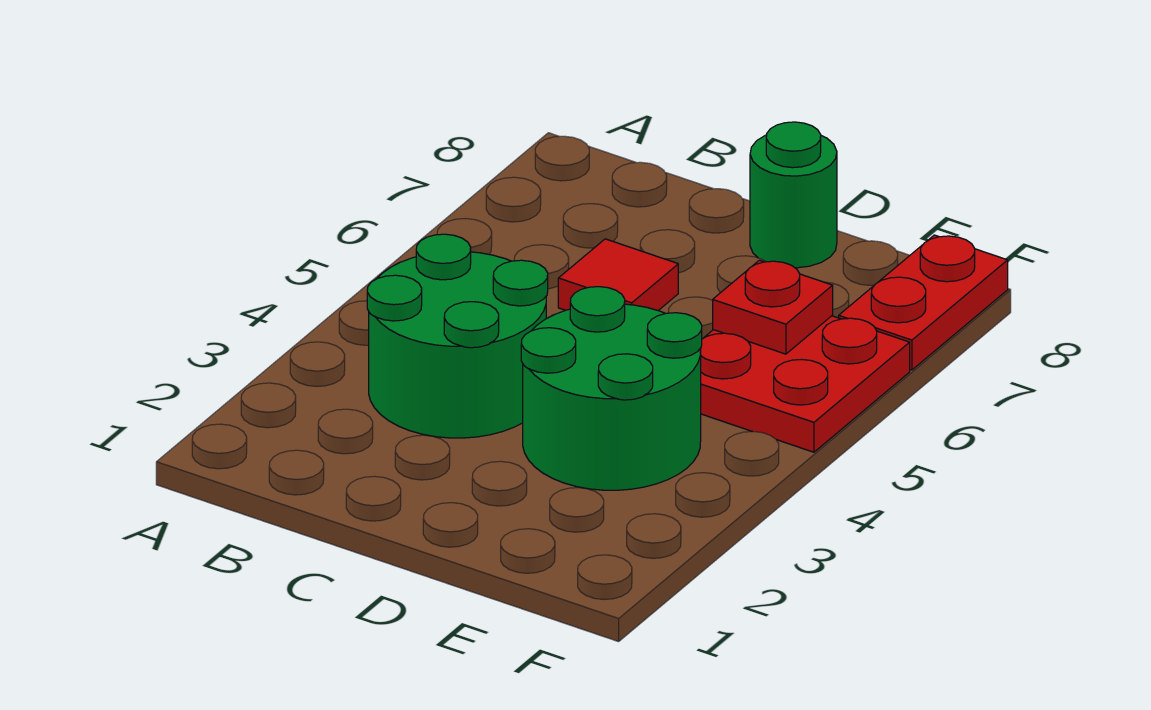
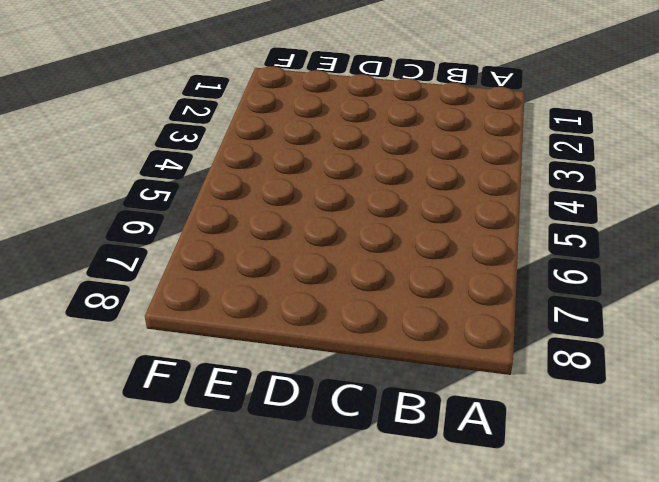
none -> green 2x2 round brick [367,234,548,438]
none -> red 1x1 tile [558,239,678,311]

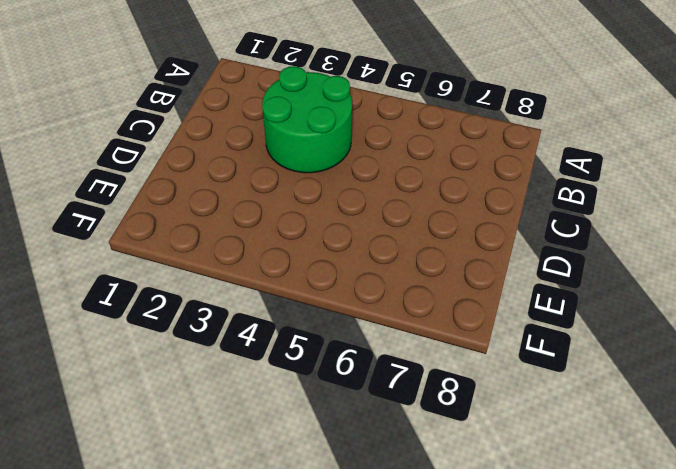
none -> red 1x1 tile [558,239,678,311]
none -> green 2x2 round brick [521,287,702,490]

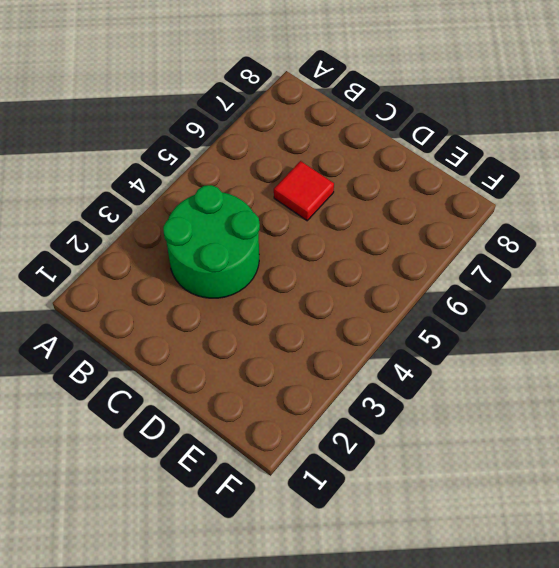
none -> green 2x2 round brick [521,287,702,490]
none -> green 1x1 round brick [750,122,837,268]

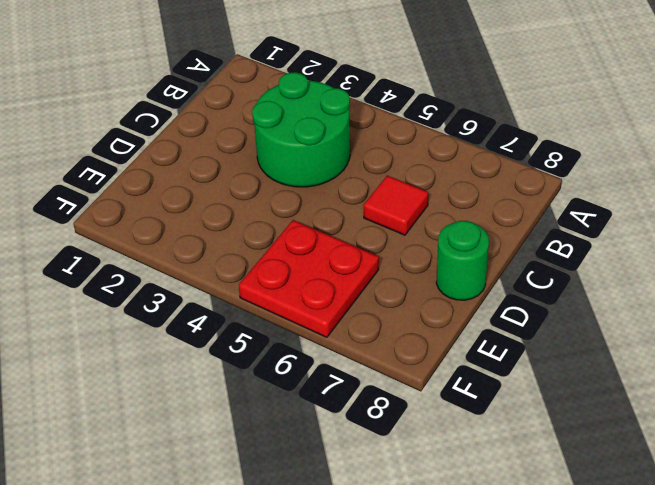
none -> green 2x2 round brick [521,287,702,490]
none -> red 1x2 plate [839,235,1008,370]

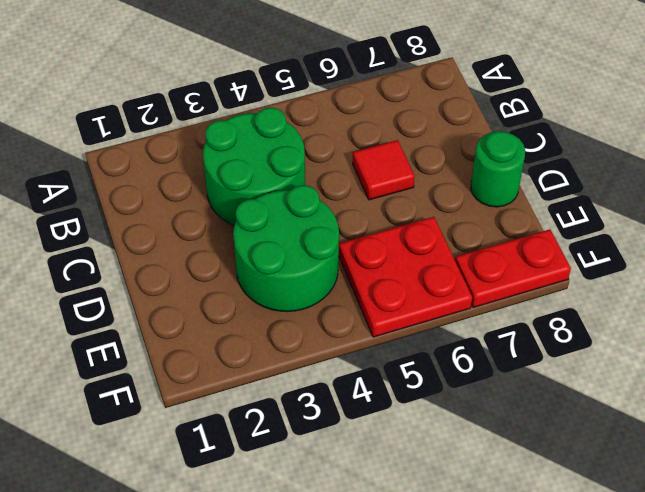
none -> red 1x1 plate [713,260,833,354]

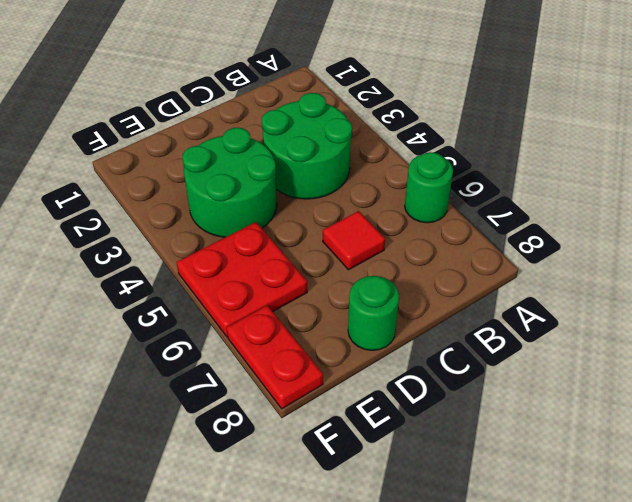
green 1x1 round brick [405,152,453,223] -> none
none -> red 1x1 plate [713,260,833,354]

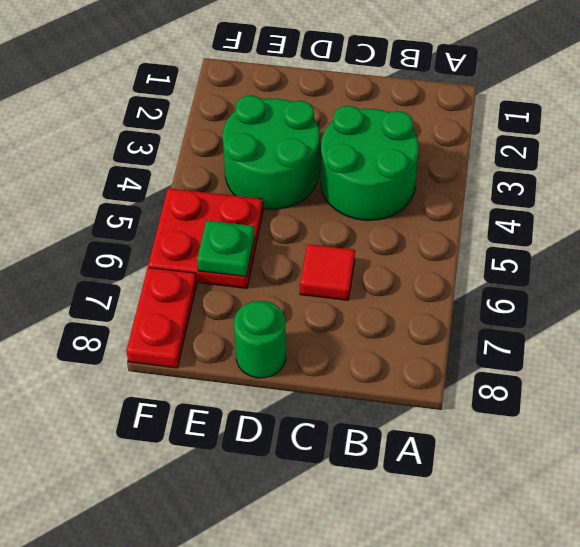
green 1x1 plate [197,220,255,277] -> red 1x1 plate [713,260,833,354]

